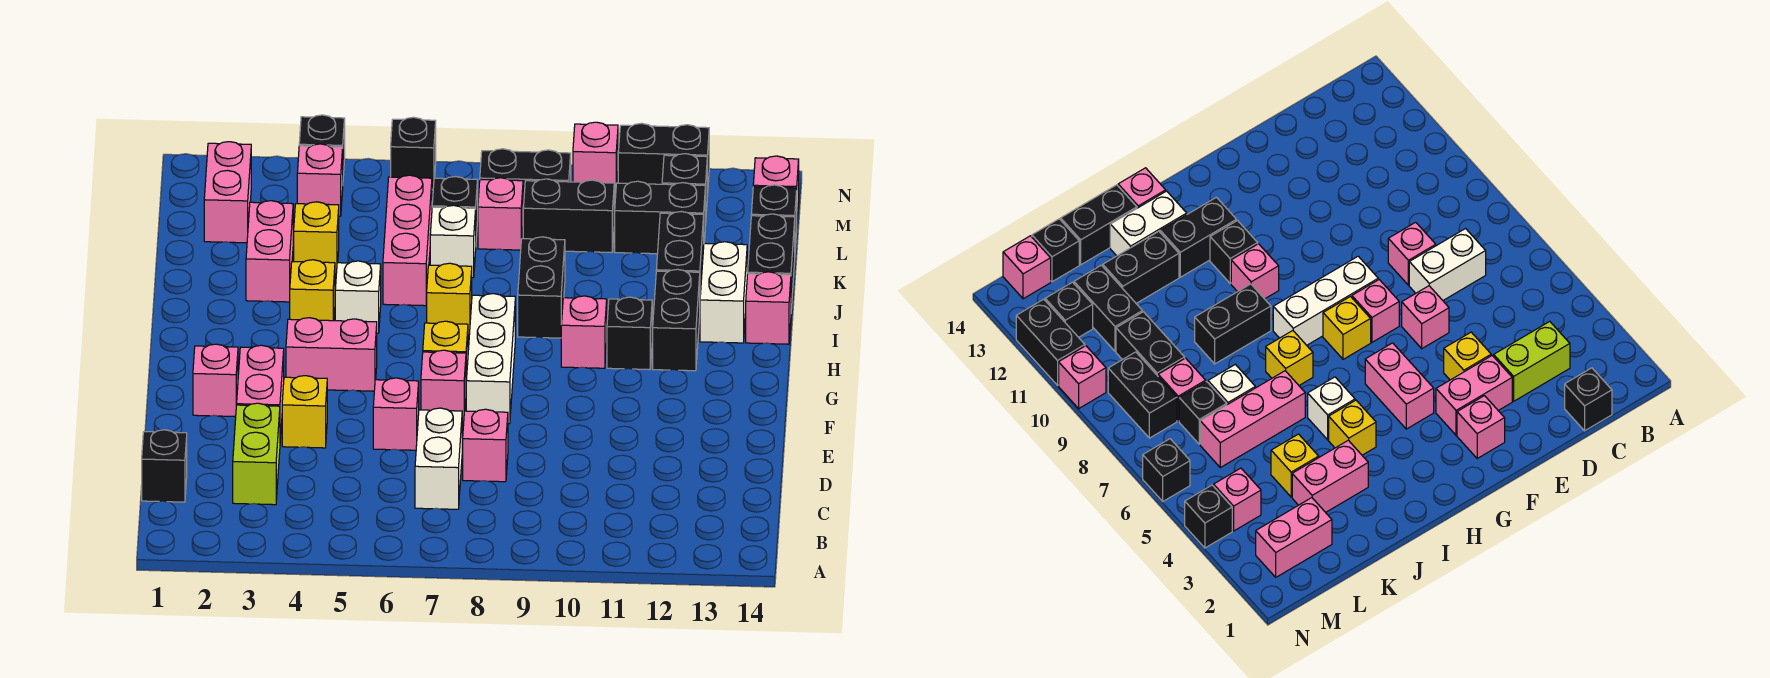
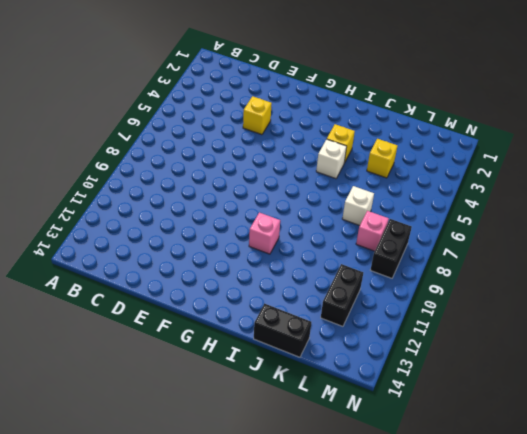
none -> black 1x1 brick [142,430,187,502]
none -> lime 1x2 brick [233,403,280,505]
none -> white 1x2 brick [415,408,462,509]
none -> pink 1x1 brick [463,409,508,482]

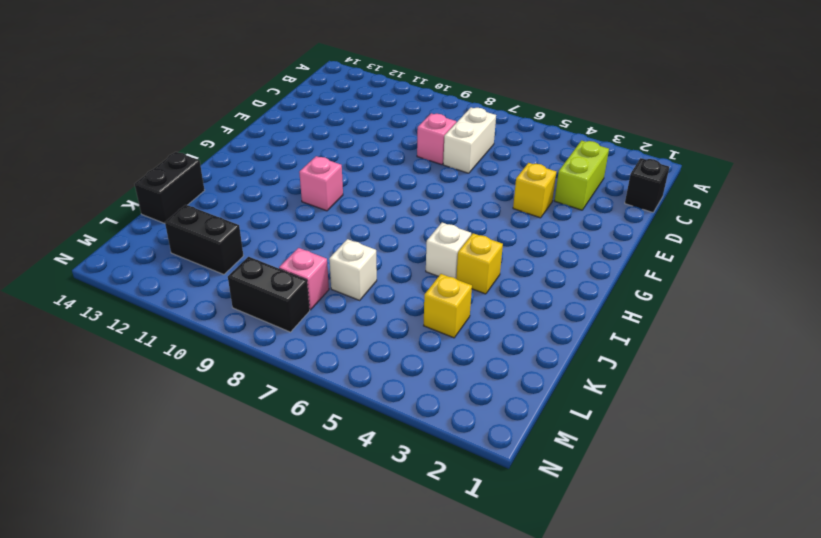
none -> pink 1x2 brick [237,345,284,439]
none -> pink 1x1 brick [373,378,419,450]
none -> pink 1x1 brick [193,344,238,417]
none -> pink 1x1 brick [421,350,466,423]

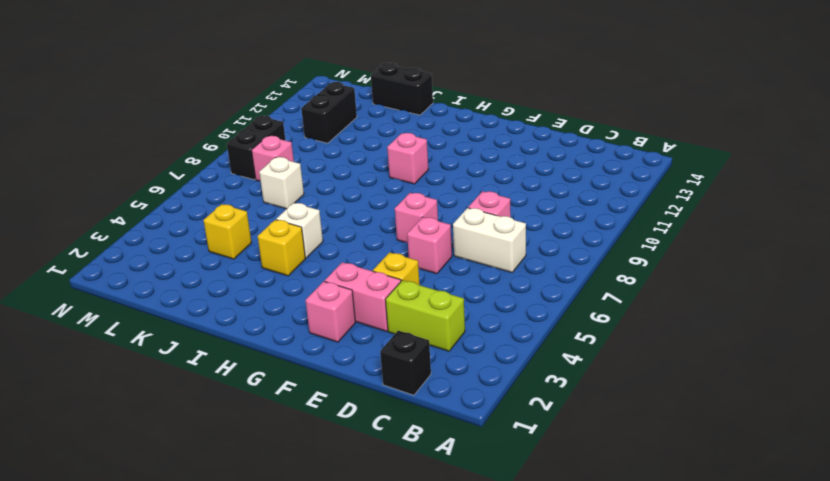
none -> white 1x3 brick [466,294,515,424]
none -> pink 1x2 brick [286,318,377,391]
none -> yellow 1x1 brick [423,321,468,380]
none -> black 1x1 brick [607,297,652,370]

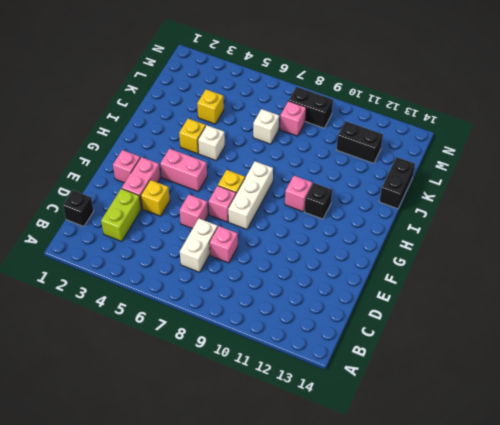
none -> black 1x2 brick [653,269,700,371]
none -> yellow 1x1 brick [426,263,472,336]
none -> black 1x2 brick [518,237,565,338]
none -> white 1x2 brick [700,242,747,343]

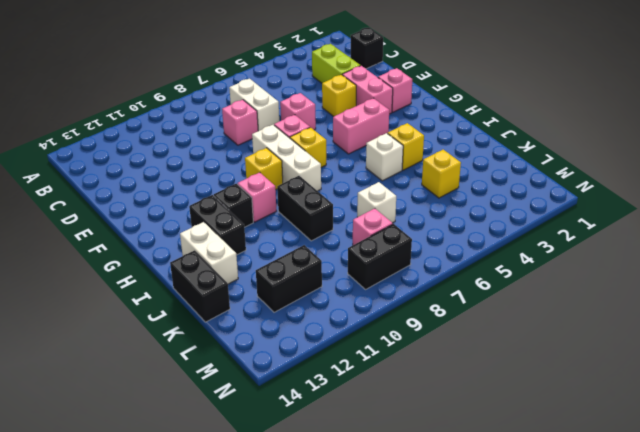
yellow 1x1 brick [245,148,283,189] -> yellow 1x1 brick moved to [426,263,472,336]
none -> pink 1x1 brick [746,272,791,344]
none -> pink 1x2 brick [246,201,293,302]
none -> pink 1x3 brick [383,175,432,306]
none -> black 1x2 brick [656,212,704,295]

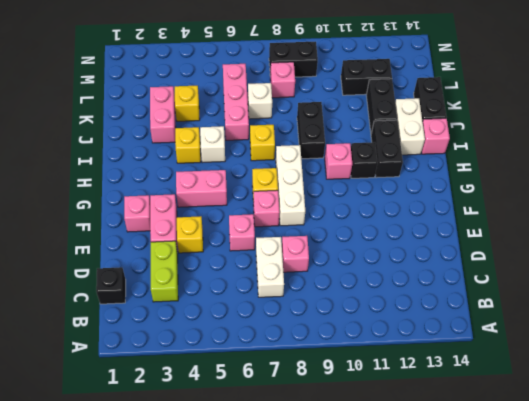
none -> pink 1x2 brick [204,142,251,243]
none -> black 1x1 brick [432,177,478,237]
none -> black 1x2 brick [523,179,614,252]
none -> black 1x1 brick [751,185,797,248]

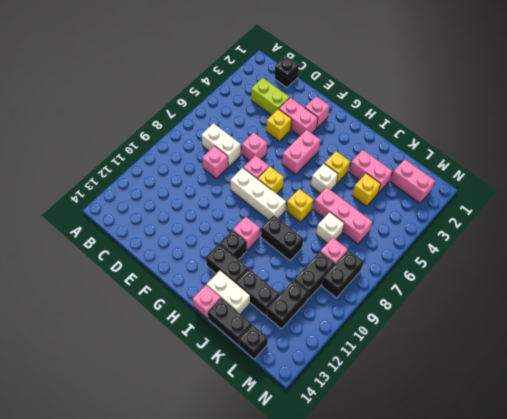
none -> black 1x1 brick [432,177,478,237]
none -> pink 1x1 brick [297,144,343,216]
none -> black 1x1 brick [662,154,707,226]
none -> pink 1x1 brick [753,156,799,217]

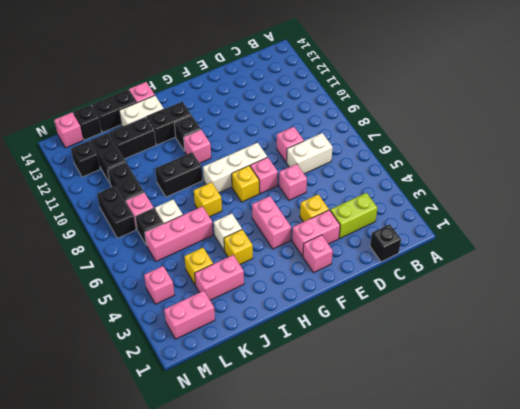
none -> black 1x1 brick [299,115,345,176]
none -> black 1x1 brick [391,117,436,190]
none -> pink 1x1 brick [573,122,618,195]
none -> black 1x2 brick [618,123,709,197]

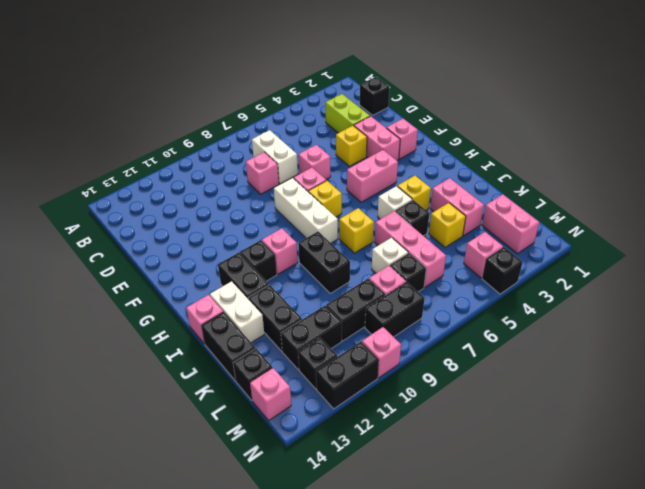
black 1x1 brick [395,200,429,236] -> black 1x1 brick moved to [391,117,436,190]

